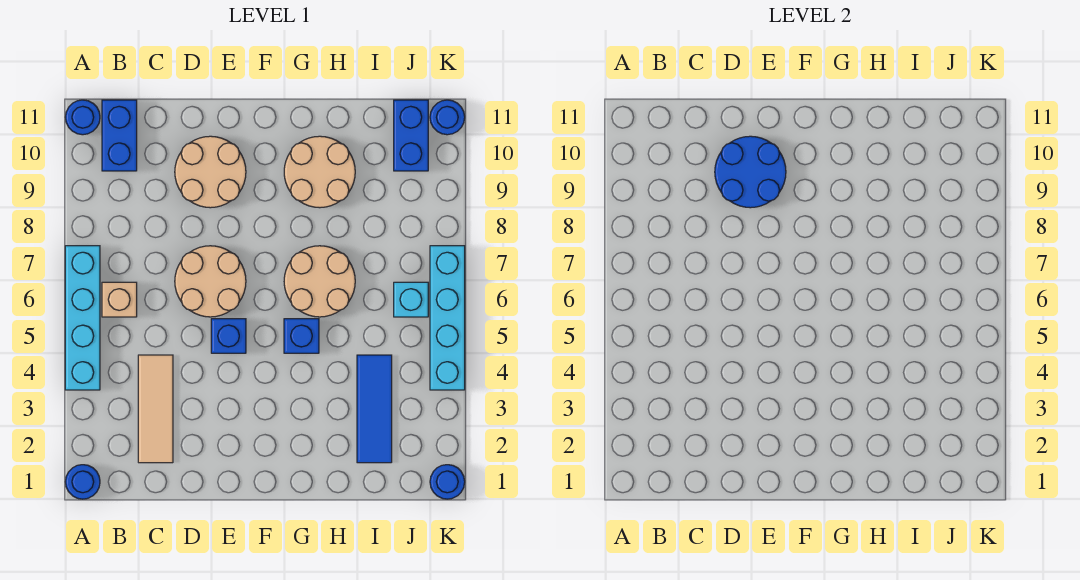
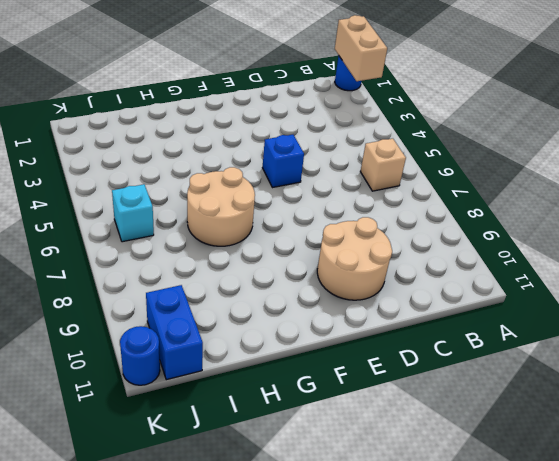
tan 1x2 brick [335,15,387,81] -> none
none -> cyan 1x4 brick [65,246,100,390]
none -> blue 1x1 round brick [65,100,100,135]
none -> blue 1x2 brick [102,100,137,171]

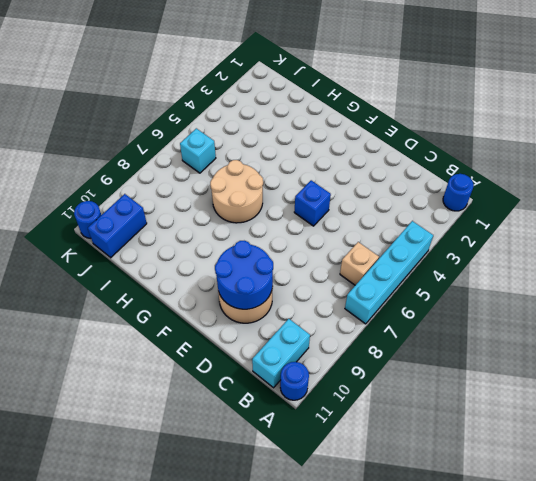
cyan 1x2 brick [252,319,310,388] -> blue 1x2 brick [102,100,137,171]
none -> tan 1x3 tile [138,355,173,463]
none -> tan 2x2 round brick [175,246,246,317]
none -> blue 1x1 brick [284,319,319,353]

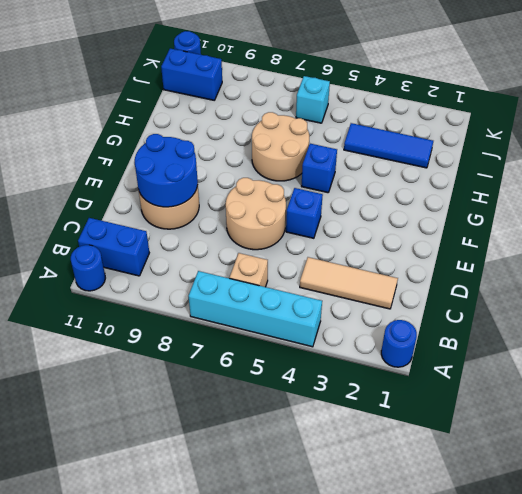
none -> tan 2x2 round brick [284,136,355,208]
none -> blue 1x1 round brick [430,465,465,499]
none -> cyan 1x4 brick [430,246,465,390]

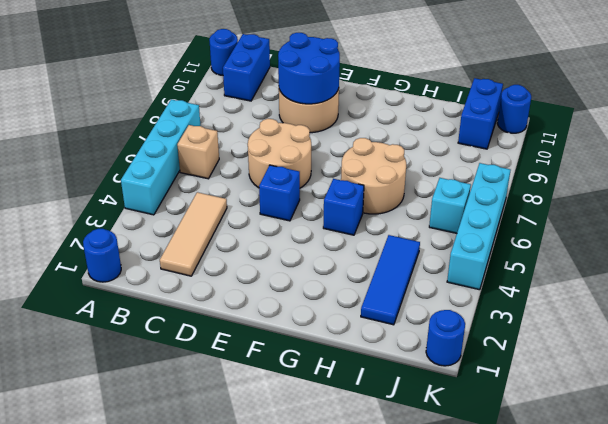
none -> tan 2x2 round brick [284,136,355,208]

